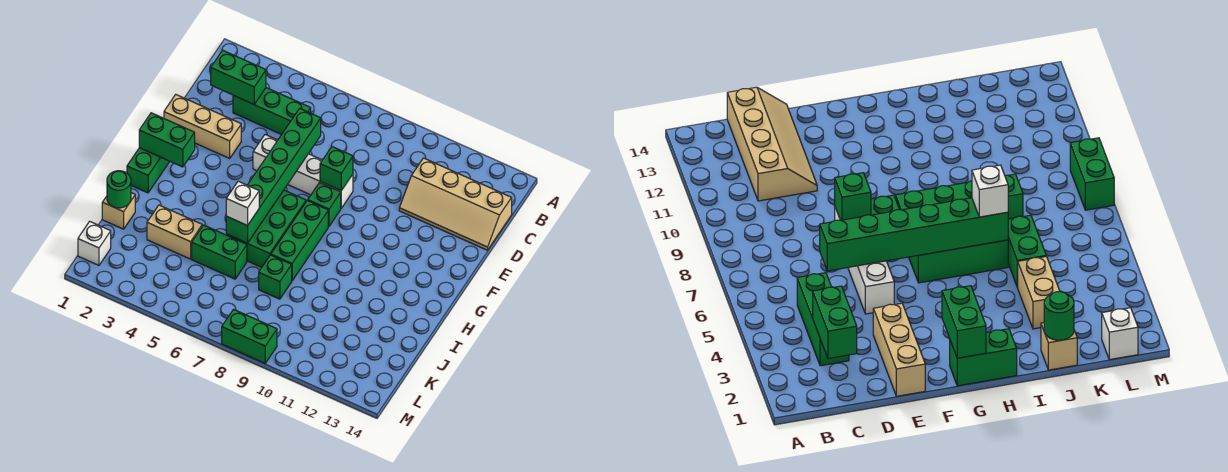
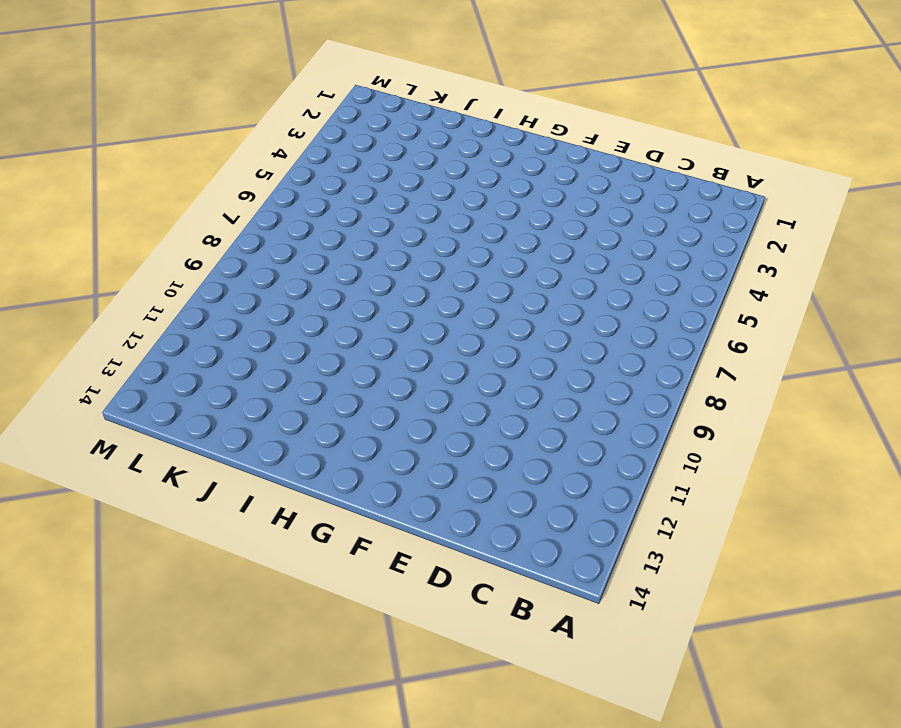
none -> green 1x3 brick [233,88,311,135]
none -> tan 2x4 slope [399,158,512,250]
none -> tan 1x3 brick [164,95,241,158]

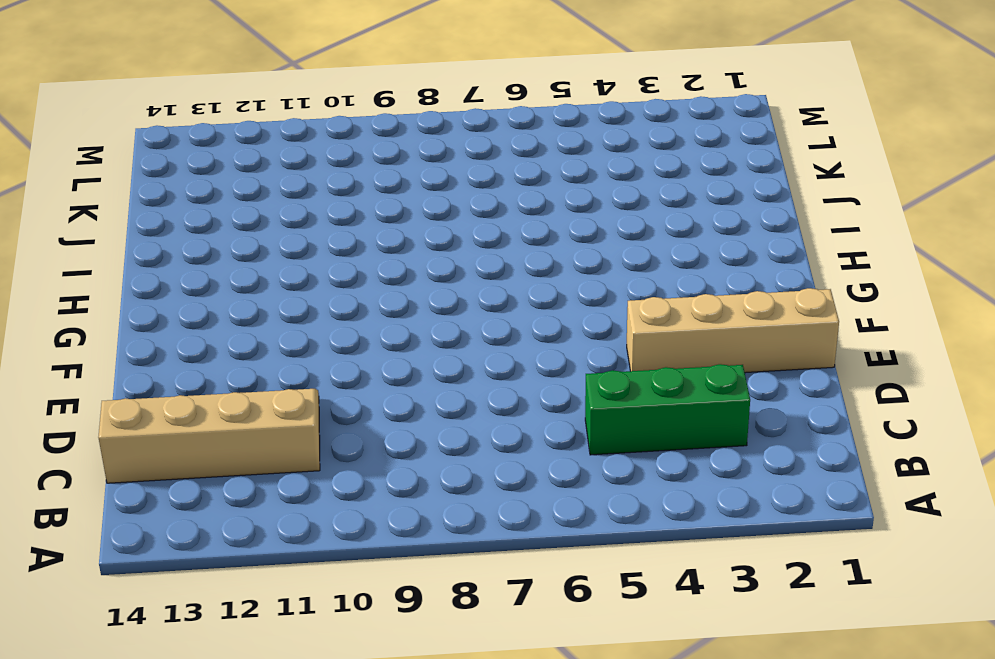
tan 1x4 brick [627,288,839,373] -> tan 1x3 brick [164,95,241,158]
none -> white 1x4 brick [253,135,353,208]
none -> green 1x1 brick [308,183,341,227]
none -> green 1x2 brick [127,148,170,193]

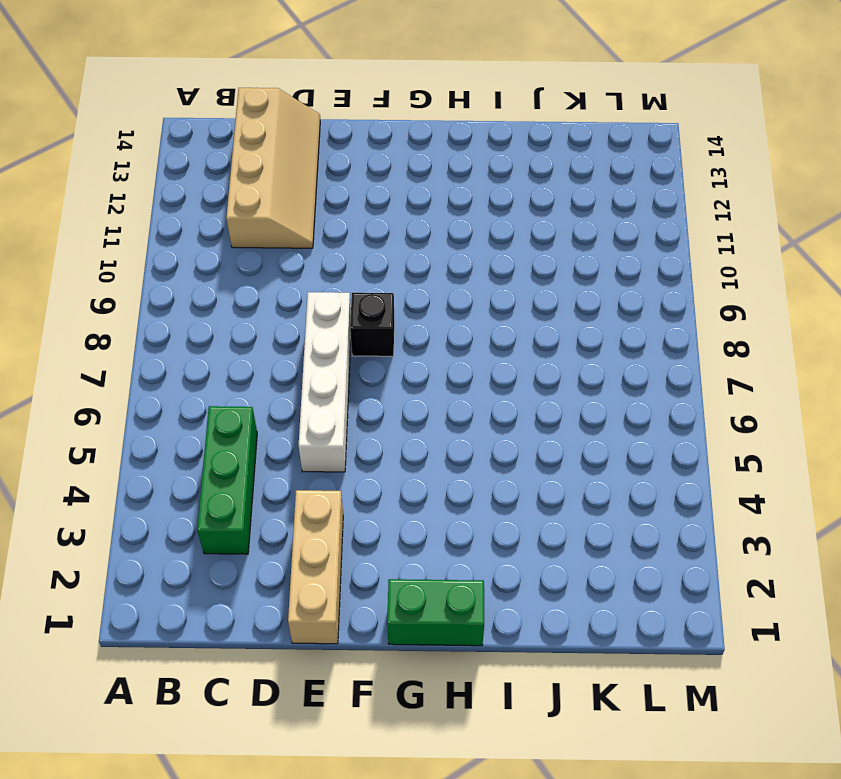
black 1x1 brick [350,293,395,356] -> green 1x1 brick [308,183,341,227]
none -> green 2x3 brick [226,190,306,267]
none -> green 1x3 brick [271,201,328,281]
none -> tan 1x1 brick [102,193,135,229]

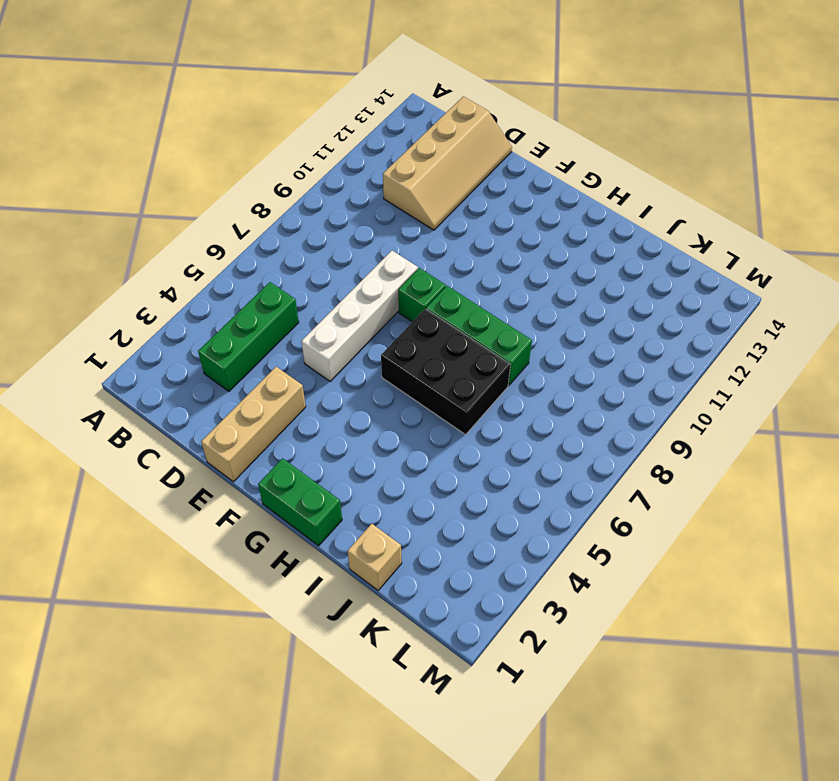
black 2x3 brick [381,309,510,435] -> green 2x3 brick [226,190,306,267]
none -> tan 1x2 brick [147,205,202,259]
none -> green 1x2 brick [192,225,247,279]
none -> green 1x1 brick [259,255,292,299]

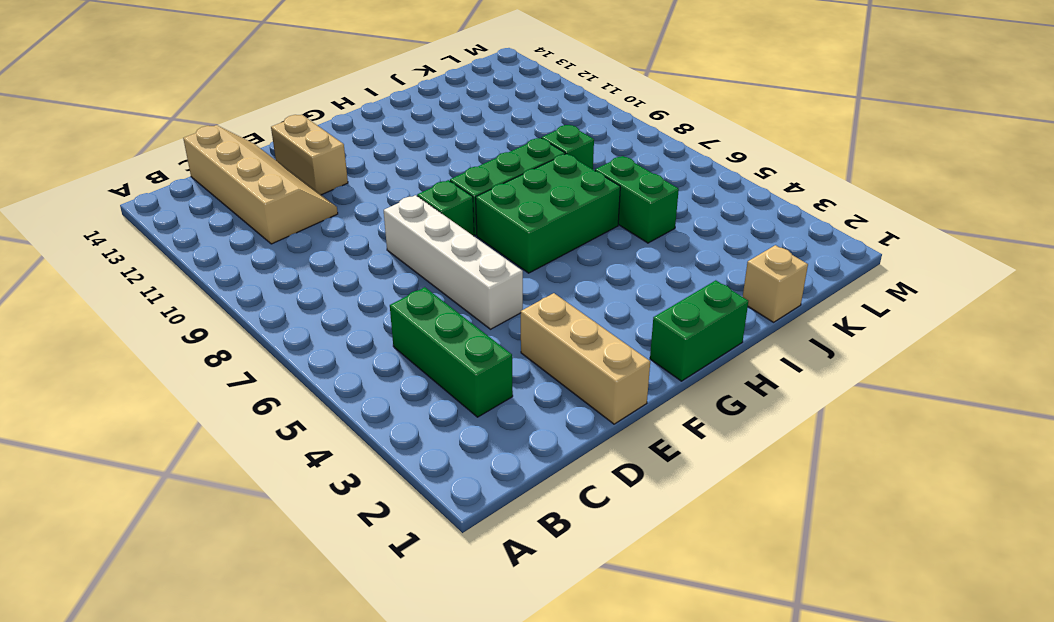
tan 1x2 brick [271,115,348,195] -> tan 1x2 brick moved to [147,205,202,259]
none -> white 1x1 brick [78,221,111,265]
none -> green 1x2 brick [222,309,277,363]
none -> green 1x2 brick [211,50,266,104]

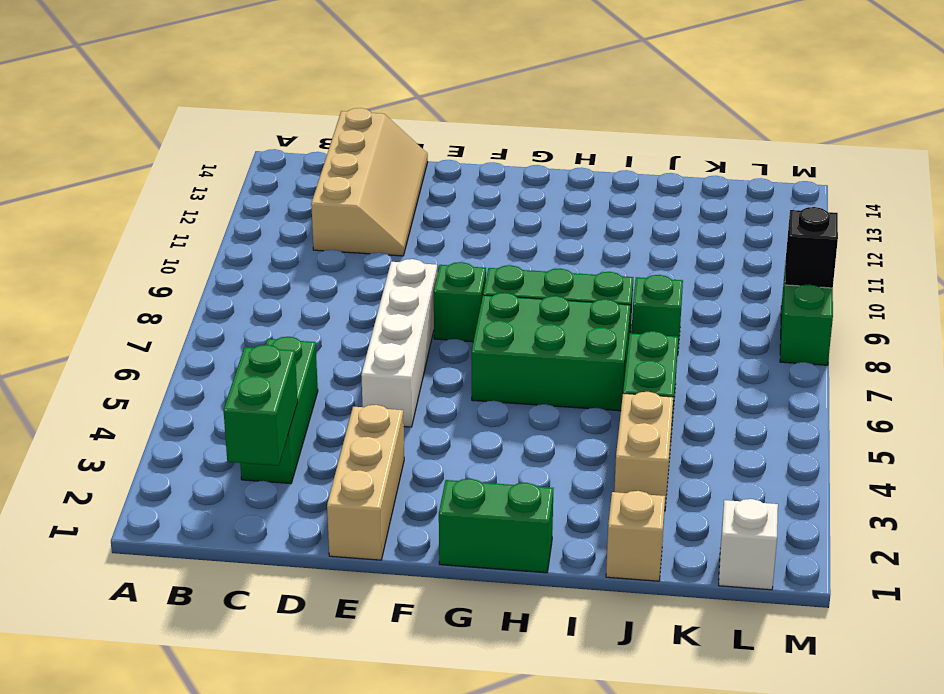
black 1x1 brick [785,207,838,288] -> none
none -> green 1x6 brick [226,108,321,243]
none -> green 1x1 brick [320,147,353,191]
none -> green 1x2 brick [139,113,195,167]

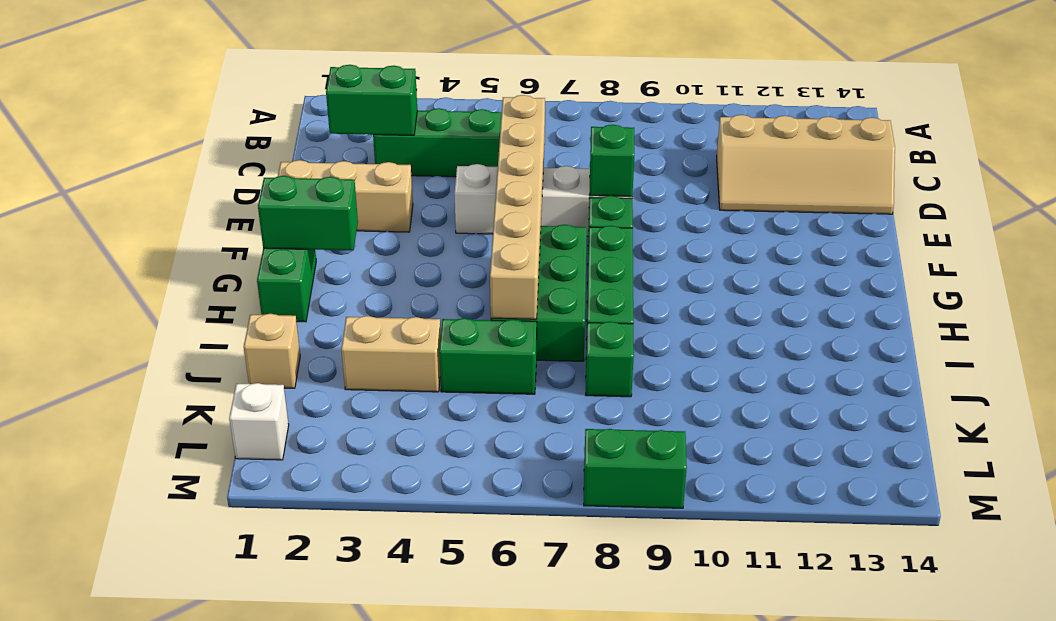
tan 1x6 brick [490,95,545,319] -> green 1x6 brick [226,108,321,243]
none -> green 1x1 round brick [107,171,131,208]
none -> white 1x1 brick [226,181,259,226]

